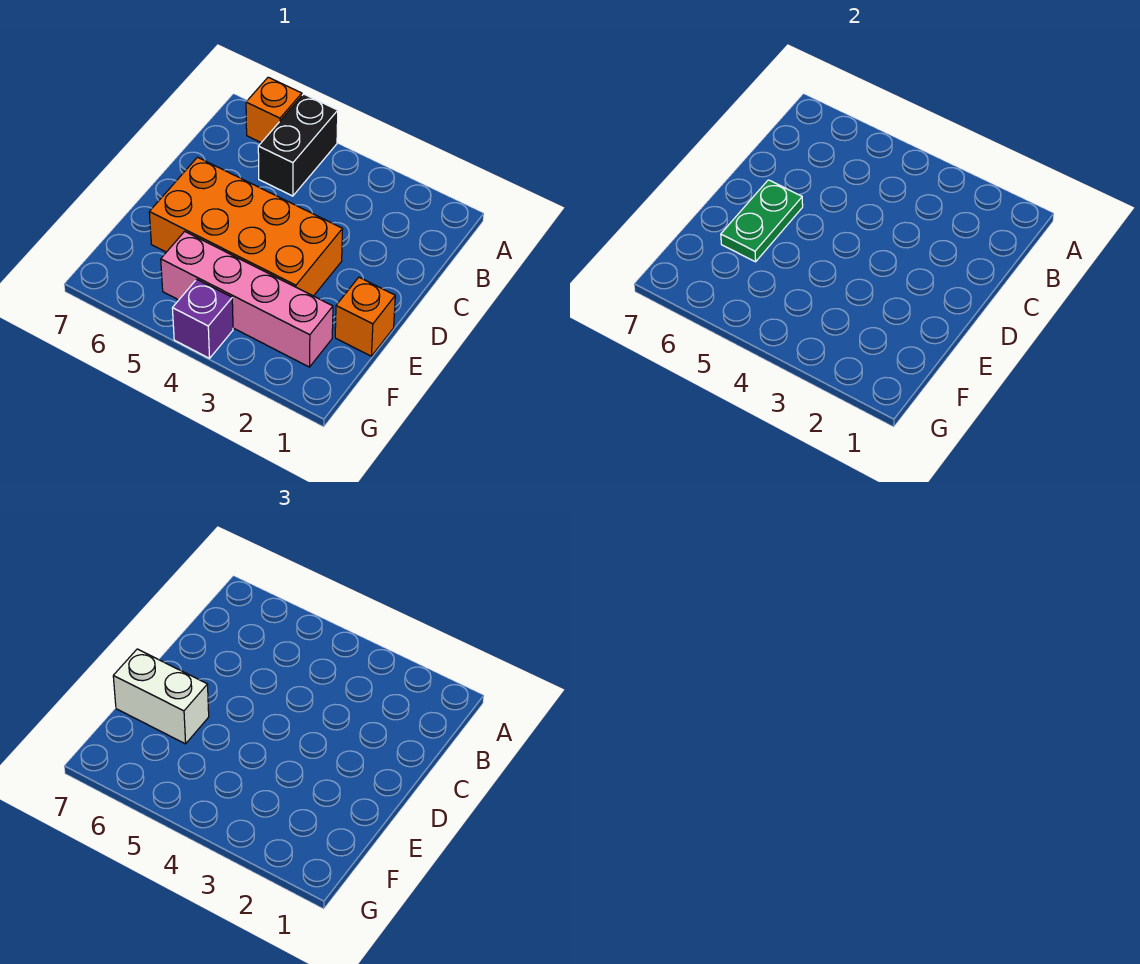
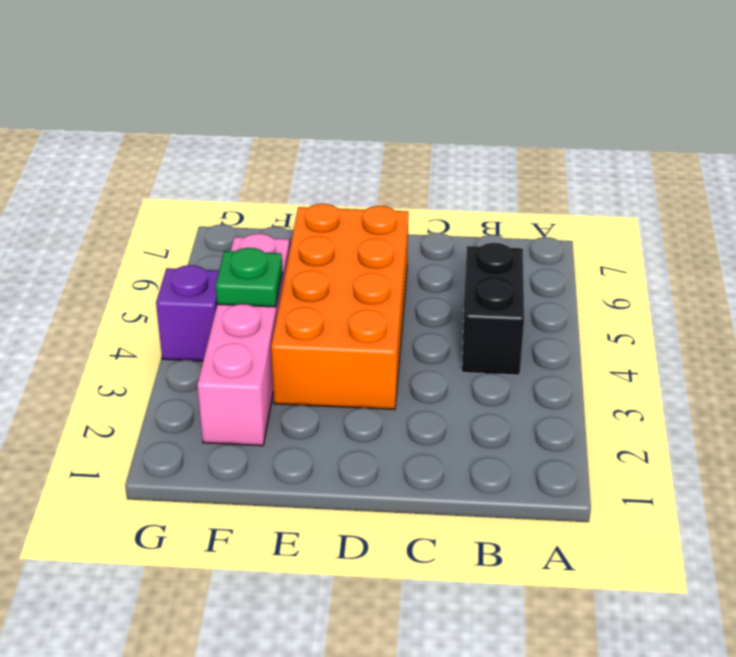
black 1x2 brick [462,243,524,375] -> black 1x2 brick turned to [258,94,338,196]
green 1x1 plate [216,248,282,307] -> none
none -> orange 1x1 brick [246,77,302,143]
none -> orange 1x1 brick [335,277,395,356]

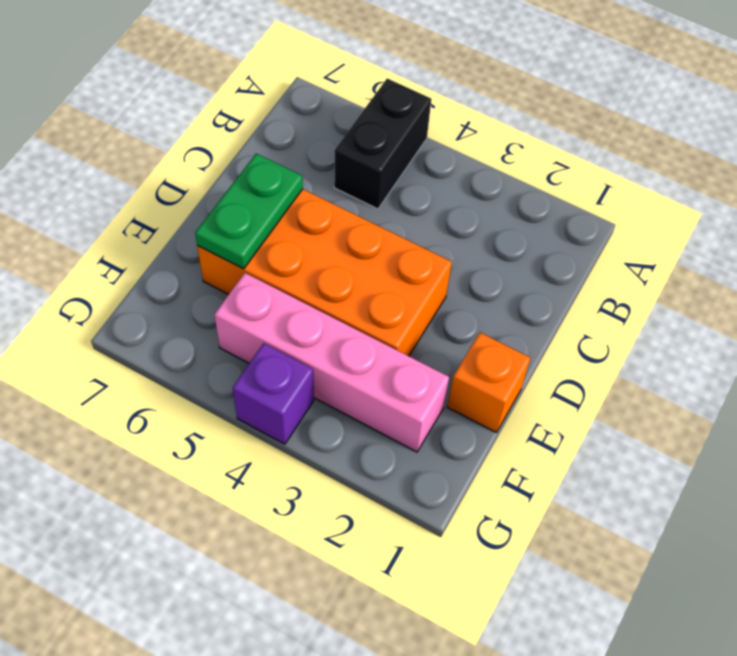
none -> orange 1x1 brick [246,77,302,143]
none -> white 1x2 brick [113,649,209,744]

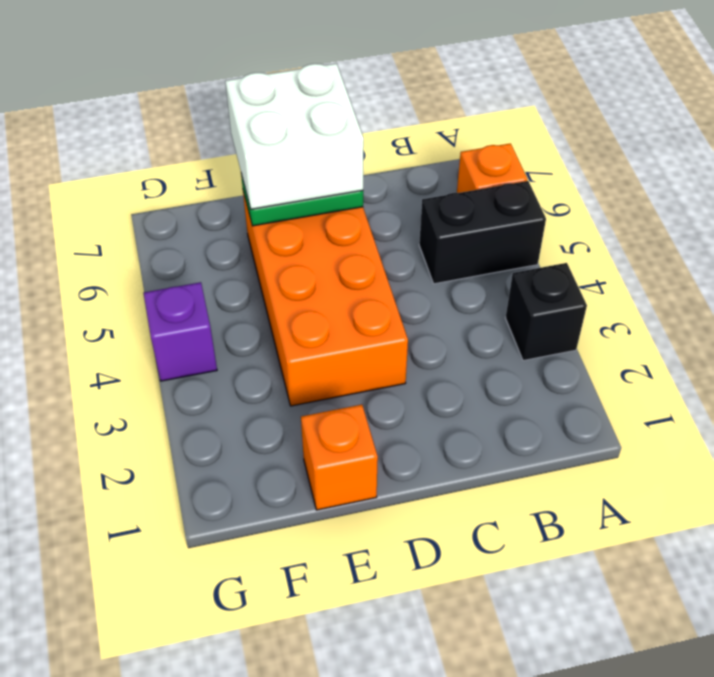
black 1x1 brick [506,263,587,361] -> none
white 2x2 brick [225,63,364,209] -> white 1x2 brick [113,649,209,744]
none -> pink 1x4 brick [161,231,333,367]

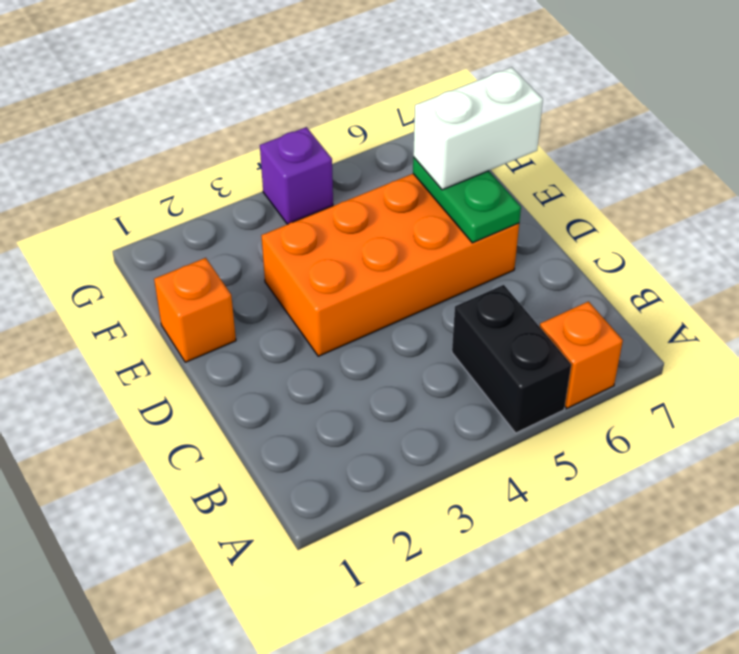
none -> pink 1x4 brick [161,231,333,367]

